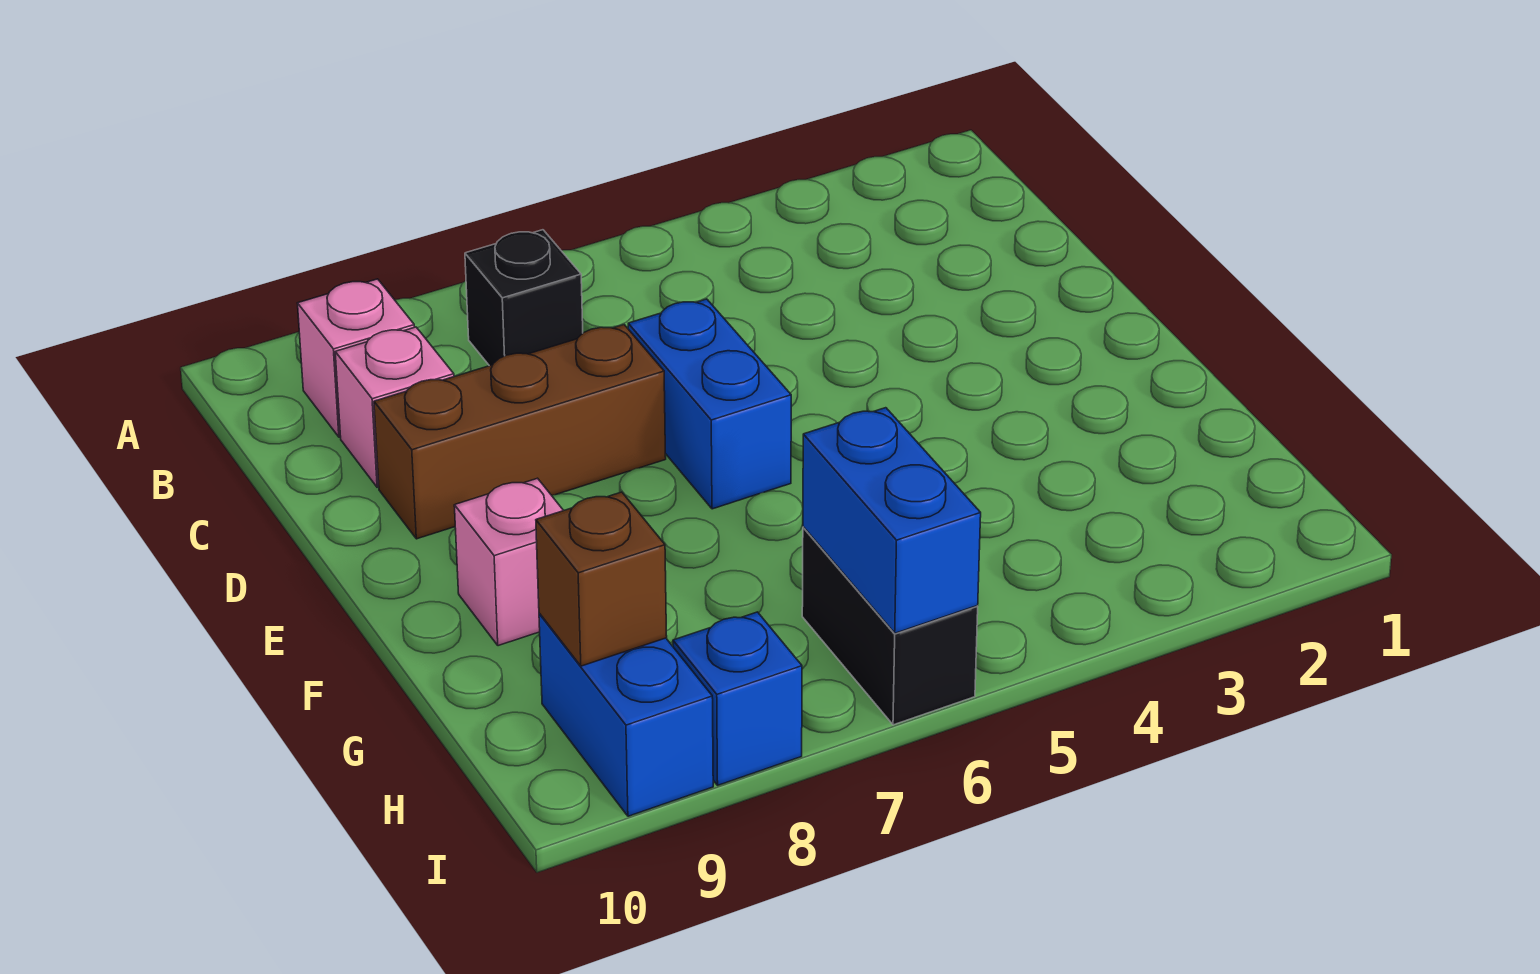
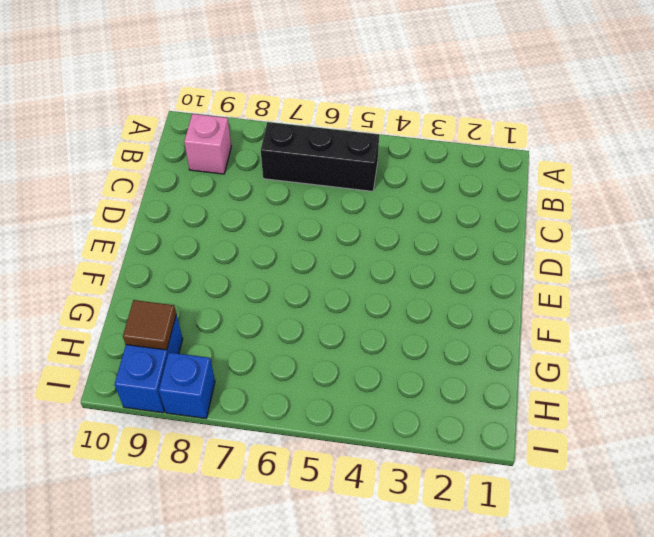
black 1x3 brick [261,122,379,191] -> black 1x1 brick [465,230,583,366]
brown 1x1 tile [123,300,176,350] -> brown 1x1 brick [536,492,667,666]
none -> pink 1x1 brick [335,327,454,487]
none -> blue 1x2 brick [628,299,791,509]

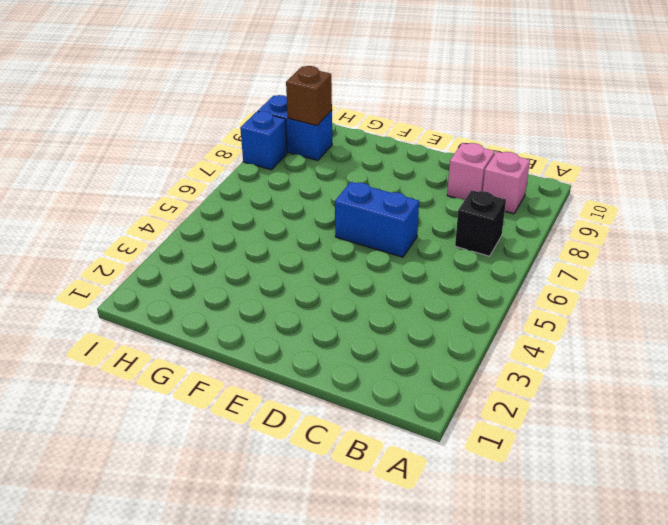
none -> brown 1x3 brick [374,325,666,539]
none -> pink 1x1 brick [454,478,564,646]

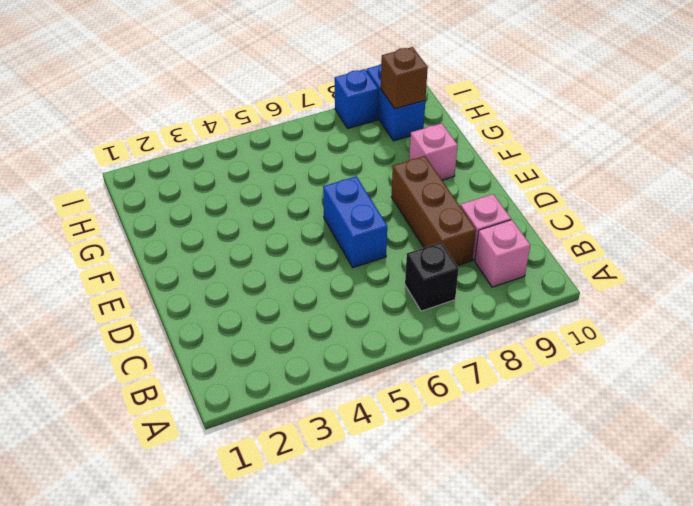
brown 1x3 brick [391,156,476,266] -> brown 1x3 brick turned to [374,325,666,539]
none -> black 1x2 brick [802,527,978,725]
none -> blue 1x2 brick [803,408,981,633]

